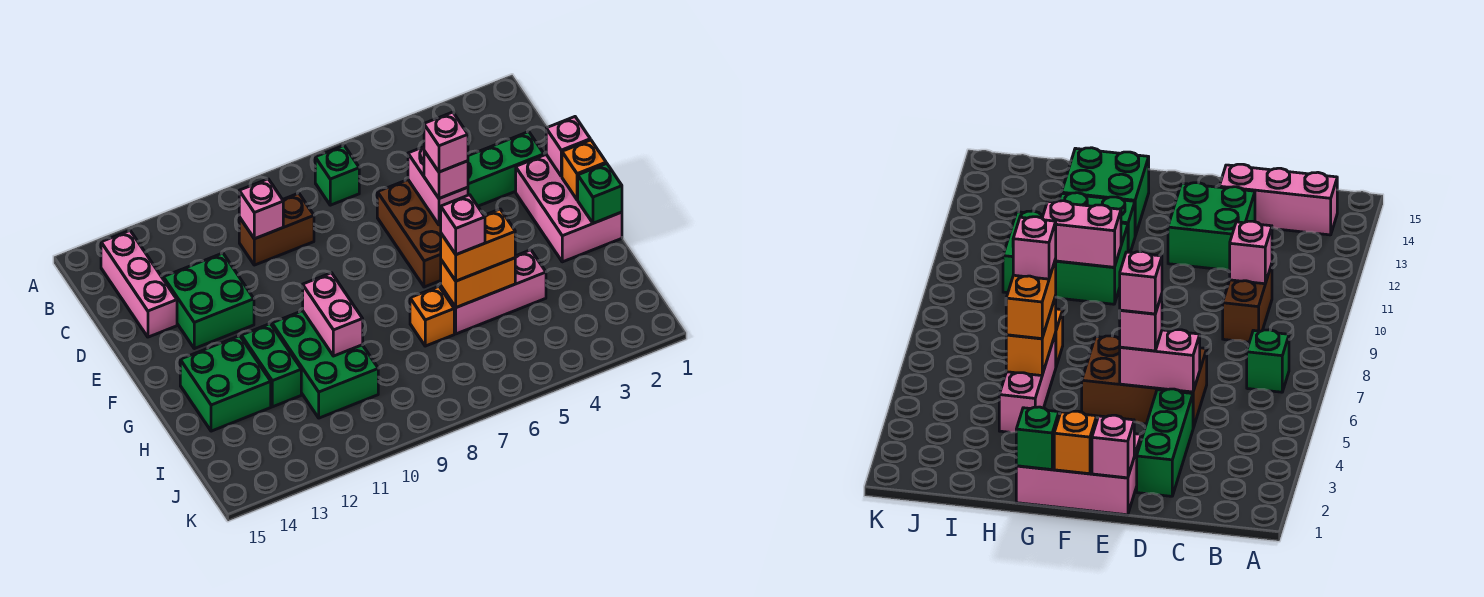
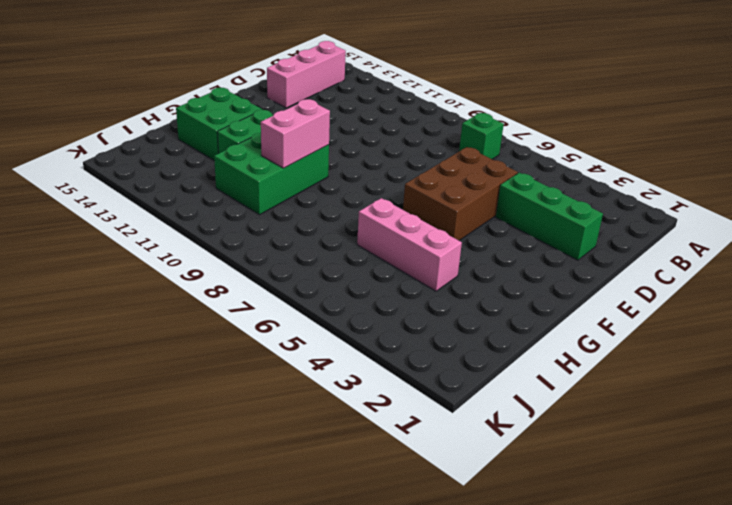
none -> brown 1x2 brick [239,193,314,265]
none -> green 2x2 brick [163,253,254,349]
none -> pink 2x3 brick [516,155,622,262]

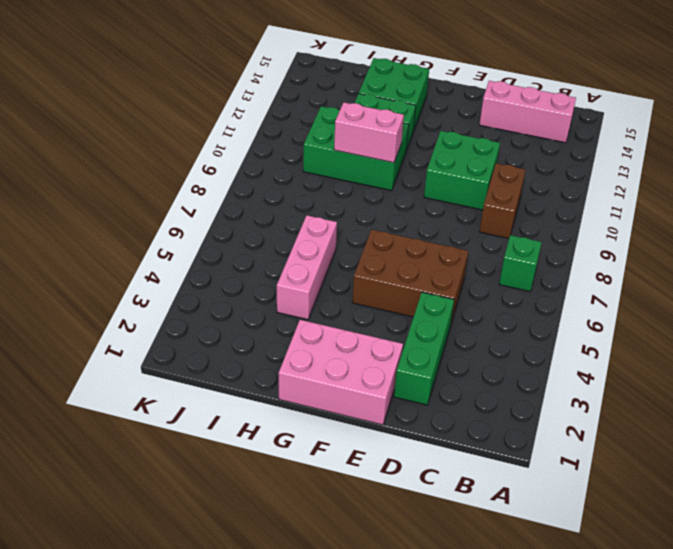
green 2x2 brick [424,131,500,210] -> green 2x2 brick moved to [163,253,254,349]
none -> orange 1x1 brick [410,286,454,346]
none -> pink 1x1 brick [239,179,283,239]
none -> pink 1x2 brick [408,147,468,225]

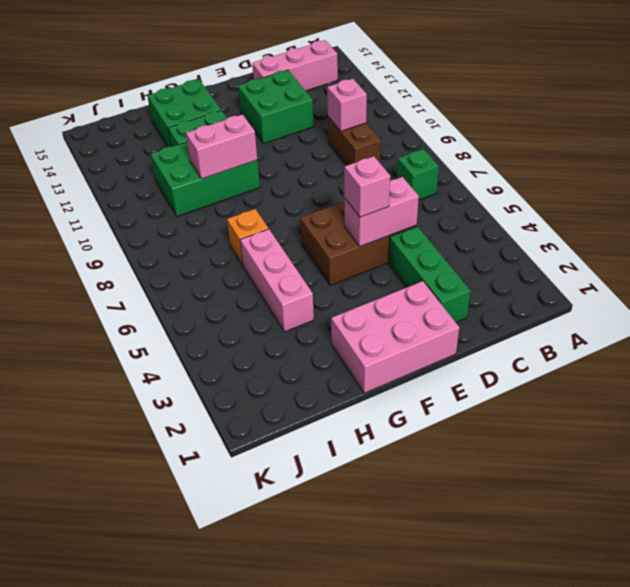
none -> pink 1x1 brick [546,117,590,176]
none -> orange 1x1 brick [562,140,606,200]
none -> green 1x1 brick [578,163,622,223]

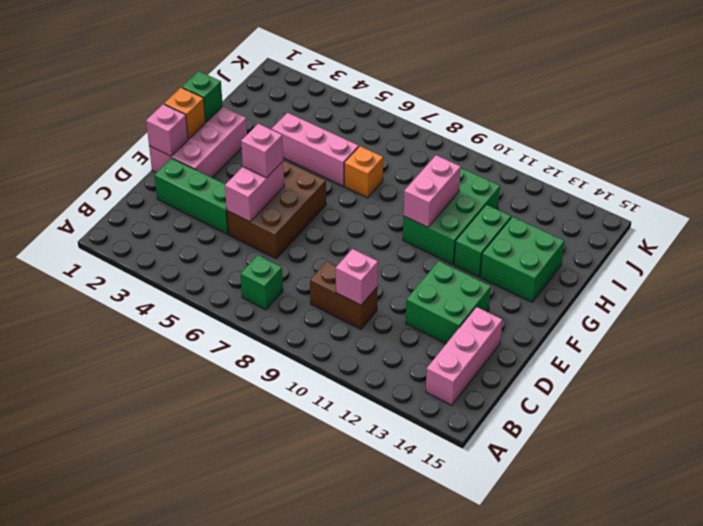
none -> orange 1x2 brick [441,258,515,308]
none -> orange 1x2 brick [441,209,515,281]
none -> pink 1x1 brick [424,112,468,172]

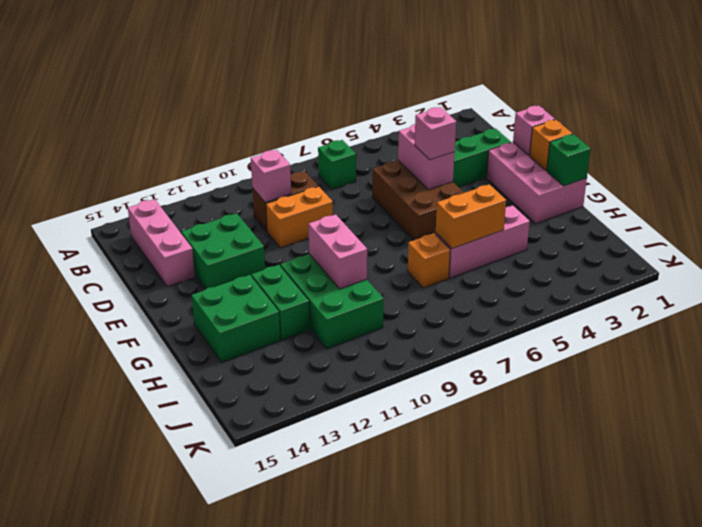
orange 1x2 brick [266,186,333,248] -> orange 1x2 brick moved to [441,209,515,281]
none -> pink 1x1 brick [424,112,468,172]
none -> pink 1x1 brick [441,195,485,255]

